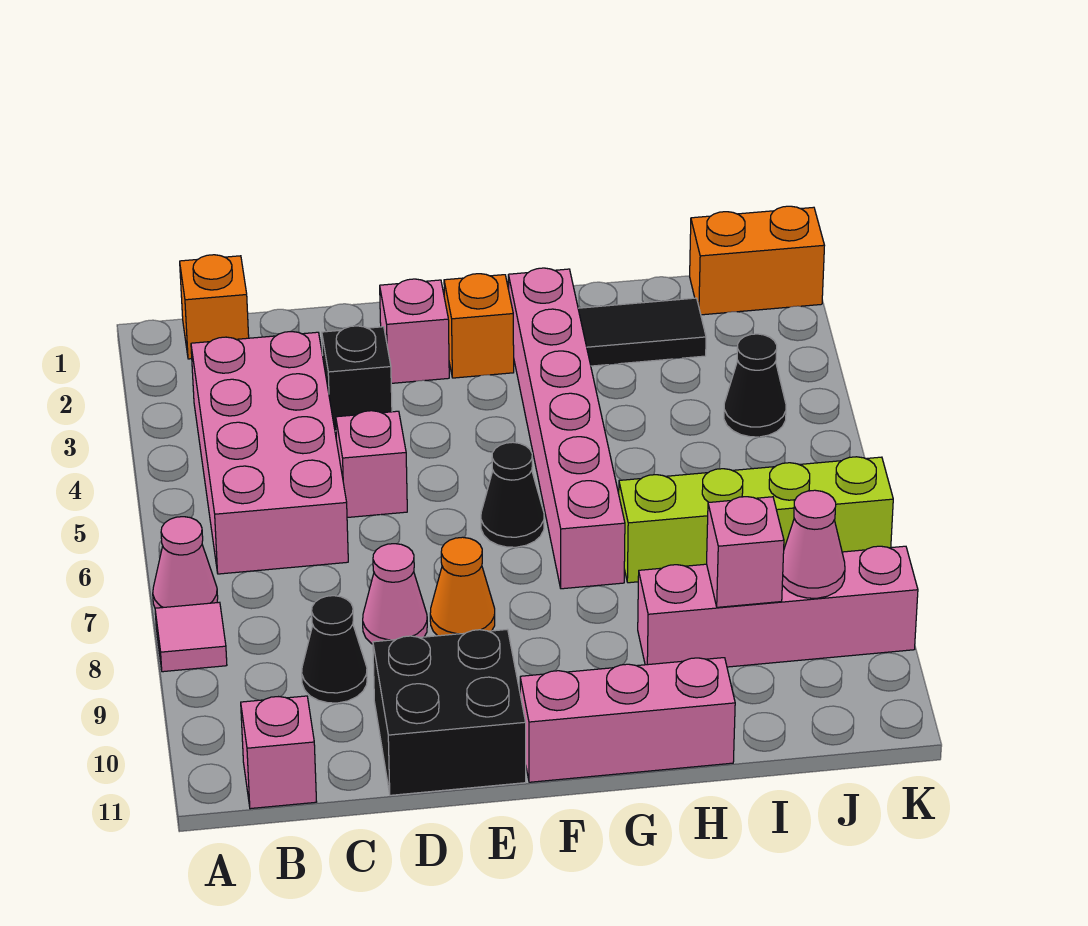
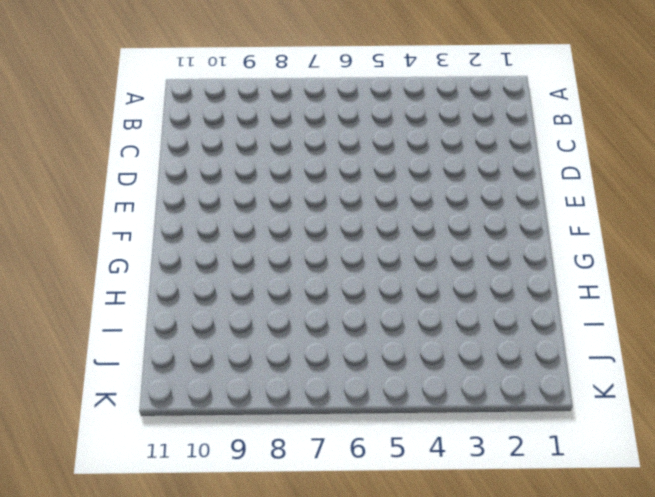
none -> pink 1x1 cone [153,517,218,608]
none -> pink 1x1 tile [155,602,227,672]
none -> orange 1x1 brick [180,255,249,359]

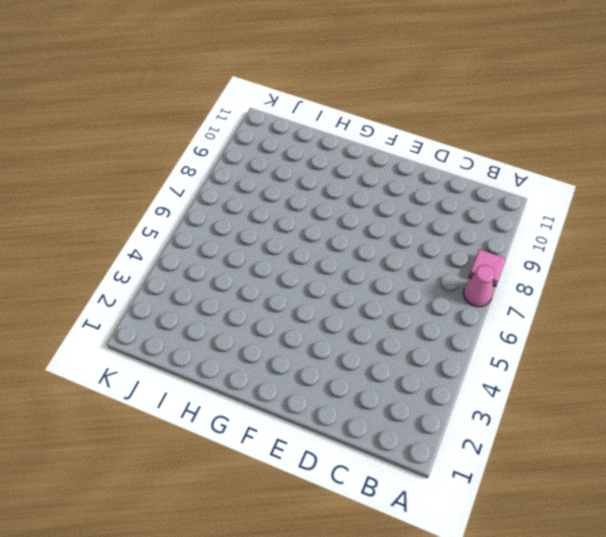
none -> orange 1x1 brick [180,255,249,359]
none -> pink 2x4 brick [191,332,348,574]
none -> pink 1x1 brick [241,696,317,809]

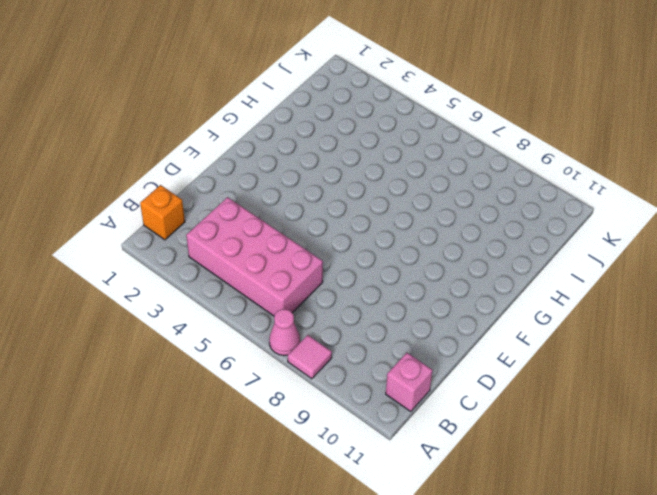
none -> black 1x1 cone [302,596,367,703]
none -> black 1x1 brick [322,326,392,431]
none -> pink 1x1 brick [336,411,407,518]

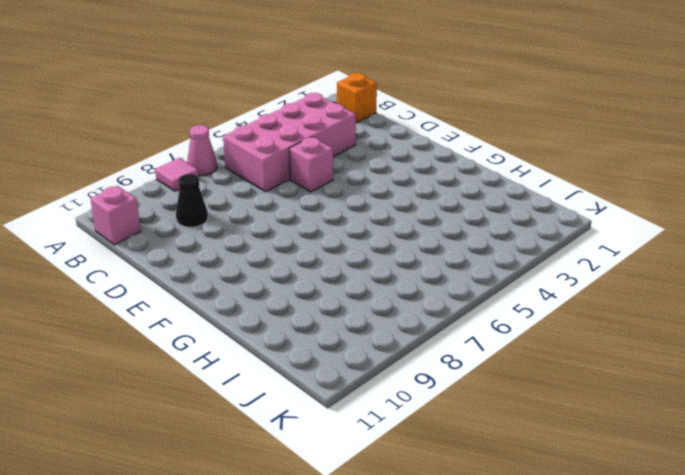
none -> black 1x1 brick [322,326,392,431]
none -> pink 1x1 cone [363,544,427,644]
none -> black 2x2 brick [373,629,526,795]

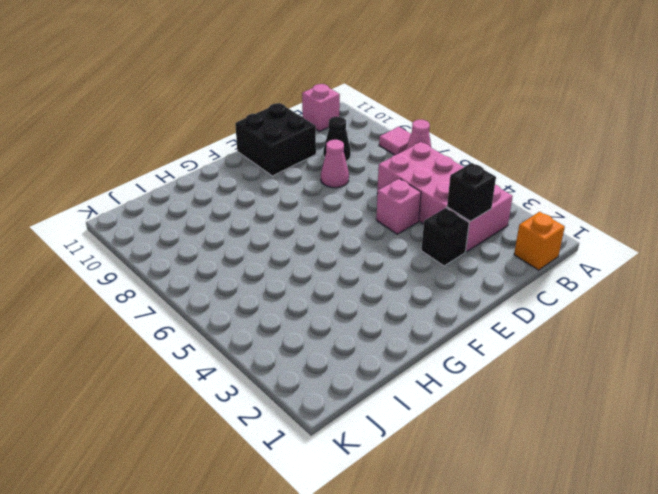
black 1x1 brick [447,163,496,221] -> none
none -> pink 1x1 brick [380,279,449,383]
none -> orange 1x1 cone [430,537,495,636]
none -> orange 1x1 brick [444,274,514,378]

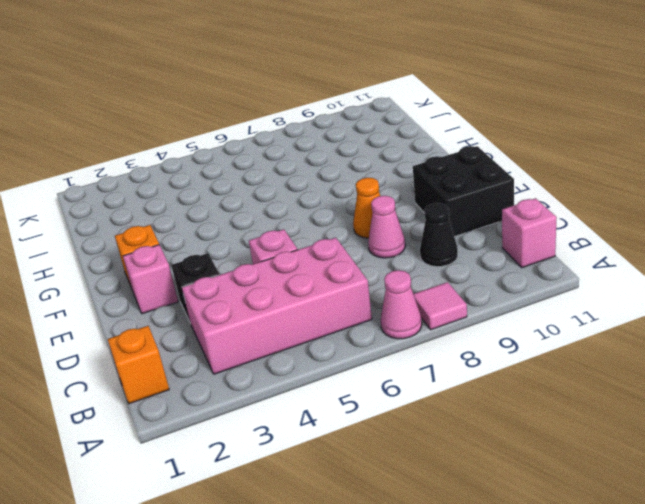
none -> black 1x1 cone [481,442,544,547]
none -> pink 1x3 brick [520,658,735,782]
none -> pink 1x6 brick [508,268,625,589]

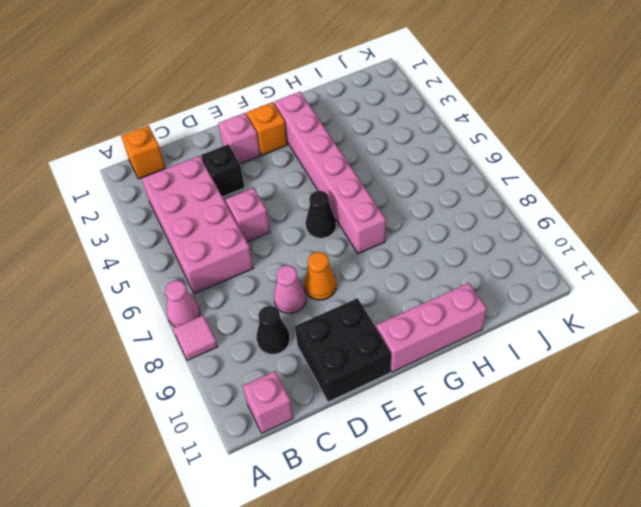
none -> black 1x2 tile [578,298,706,366]
none -> lime 1x4 brick [619,457,893,583]
none -> pink 1x4 brick [638,546,918,667]

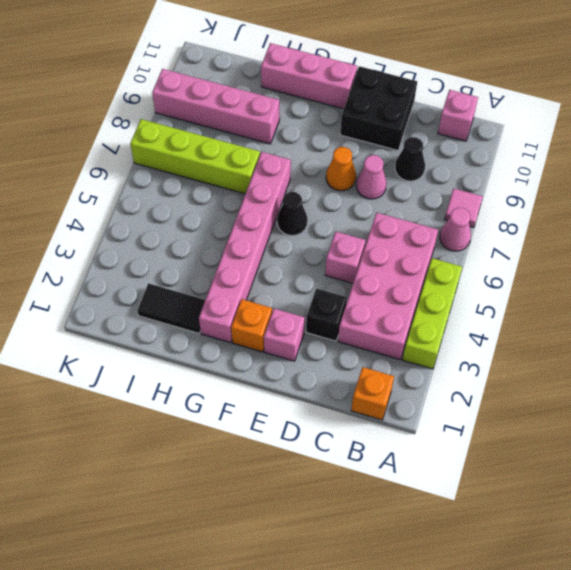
lime 1x3 brick [402,258,462,369] -> none
none -> orange 1x2 brick [690,206,825,315]
none -> black 1x1 cone [724,334,786,437]
none -> pink 1x1 brick [707,497,784,607]

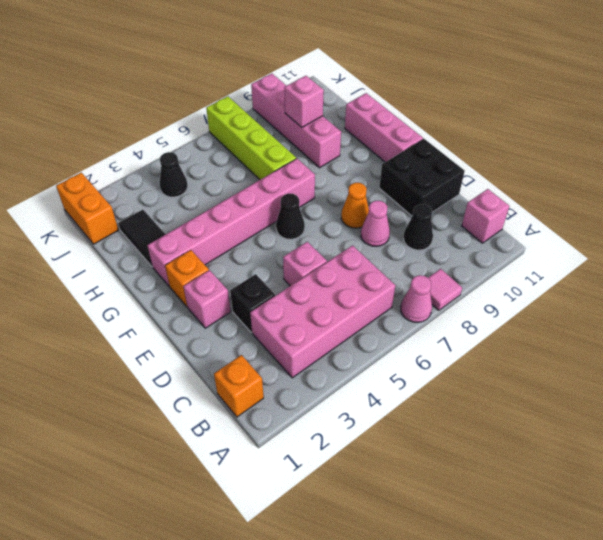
none -> pink 1x1 cone [782,490,845,598]

